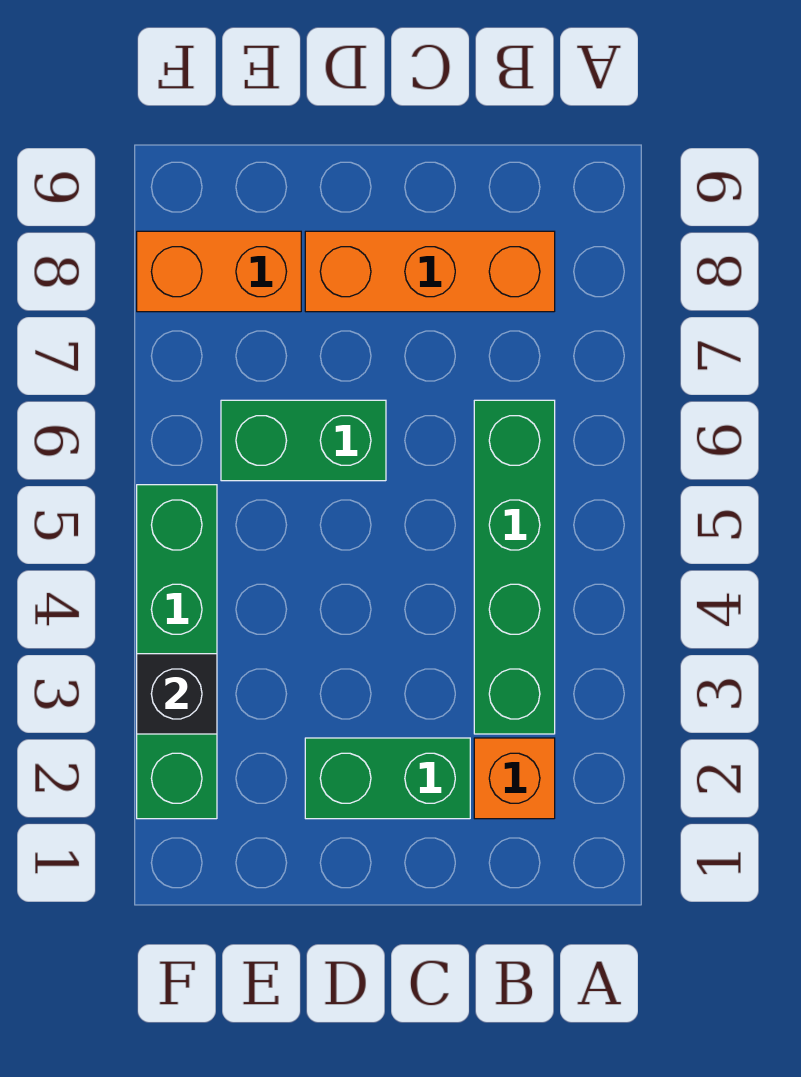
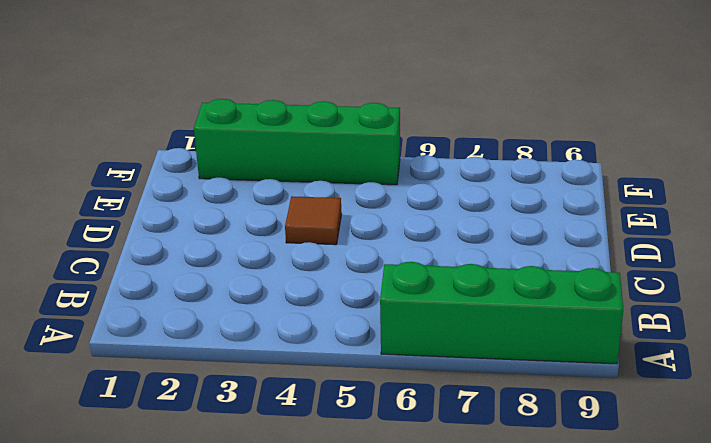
green 1x4 brick [380,262,623,364] -> green 1x4 brick moved to [474,400,555,734]
brown 1x1 tile [285,196,342,245] -> none
none -> orange 1x1 brick [474,738,555,819]
none -> orange 1x3 brick [305,231,555,312]

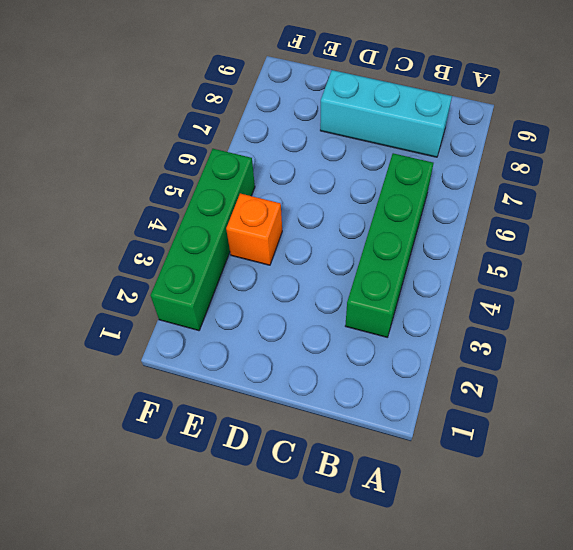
cyan 1x3 brick [320,70,452,157] -> orange 1x3 brick [305,231,555,312]
orange 1x1 brick [226,194,282,265] -> orange 1x1 brick moved to [474,738,555,819]
none -> green 1x2 brick [305,738,470,819]
none -> green 1x2 brick [221,400,386,481]

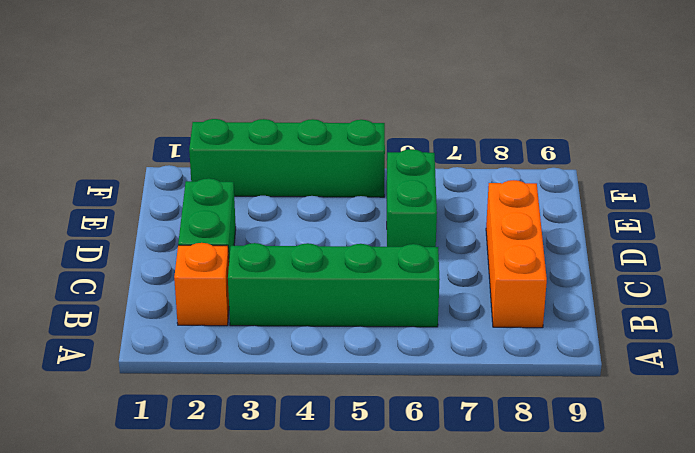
none -> orange 1x2 brick [137,231,301,312]
none -> black 1x1 brick [137,654,217,734]

